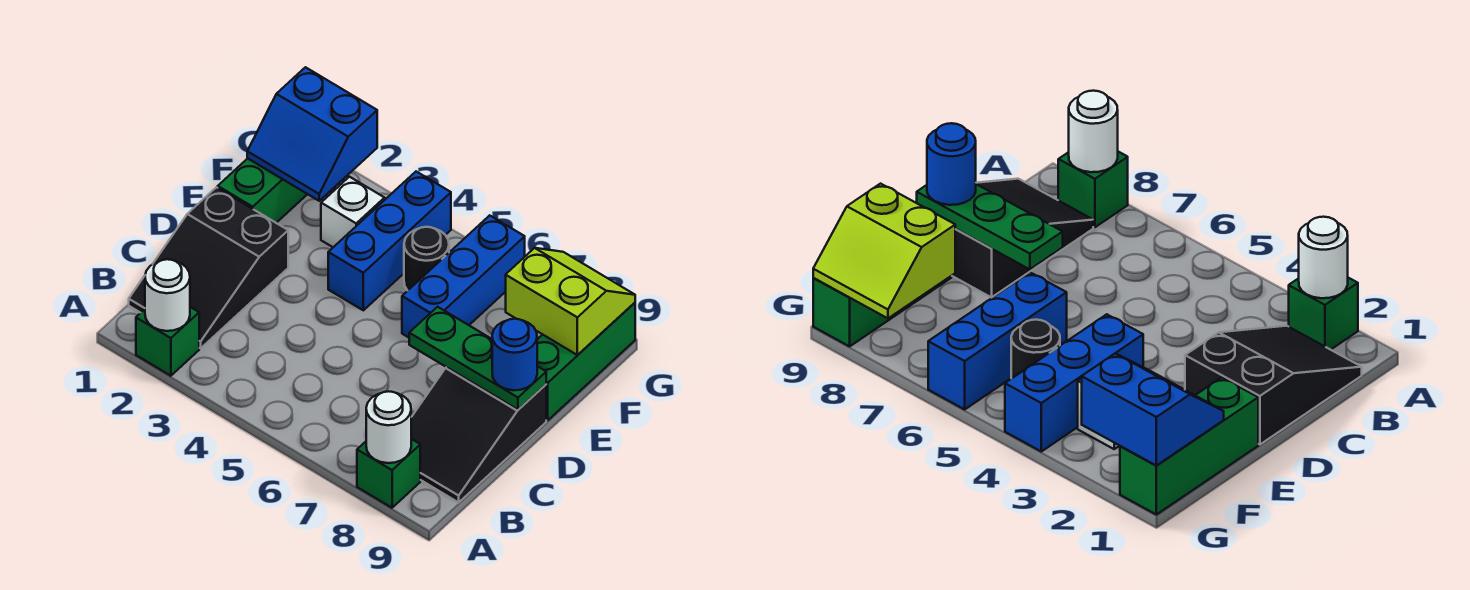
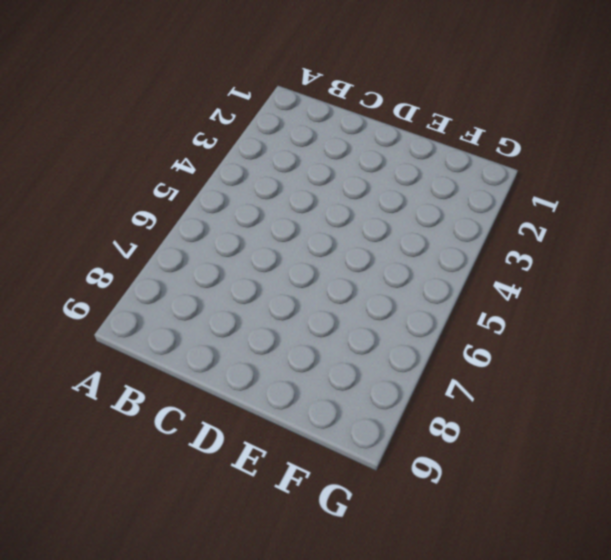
none -> green 1x1 brick [136,307,199,376]
none -> green 1x1 brick [357,439,420,508]
none -> black 2x3 slope [129,187,288,348]

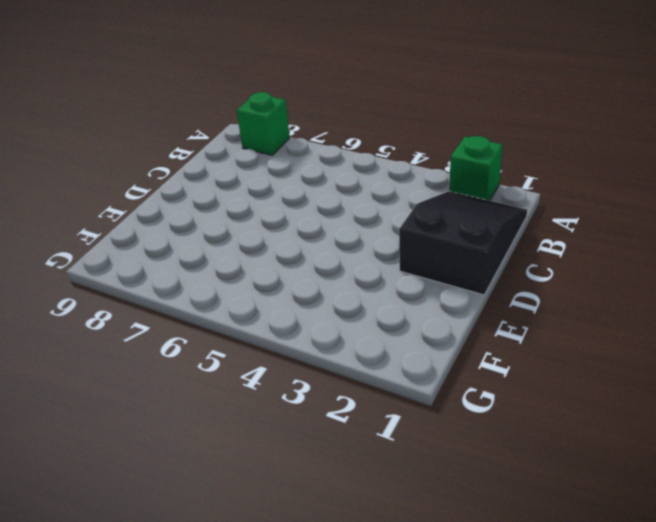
none -> black 2x3 slope [411,367,546,502]
none -> green 1x3 brick [218,158,307,223]
none -> blue 1x3 brick [328,172,451,310]

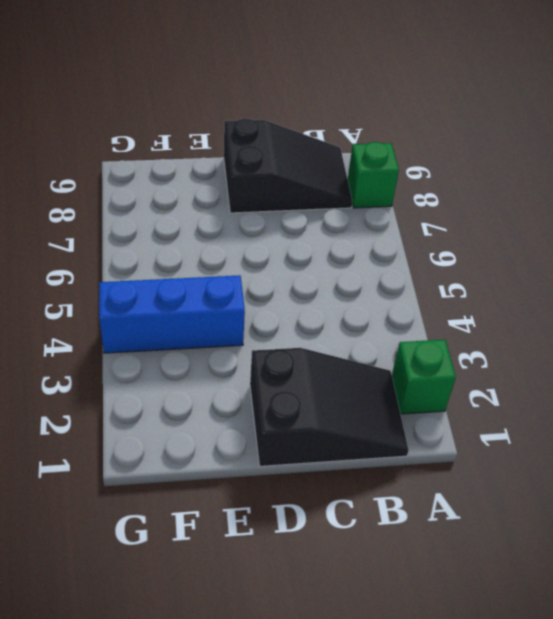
none -> green 1x3 brick [218,158,307,223]
none -> blue 1x3 brick [402,215,525,338]
none -> green 1x3 brick [537,303,635,420]

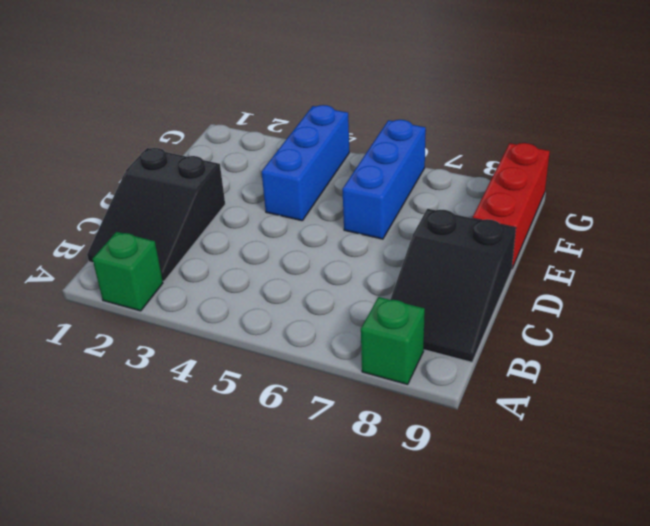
red 1x3 brick [473,143,550,268] -> green 1x3 brick [537,303,635,420]
none -> green 1x3 brick [218,158,307,223]
none -> white 1x1 brick [321,177,385,247]
none -> black 1x1 round brick [404,227,449,291]

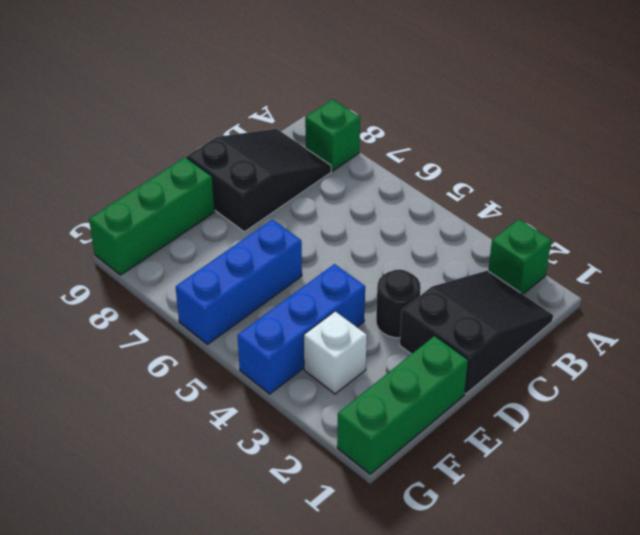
black 1x1 round brick [376,269,421,338] -> black 1x1 round brick moved to [404,227,449,291]
none -> white 1x1 round brick [145,259,190,331]
none -> white 1x1 round brick [366,391,411,463]
none -> green 1x3 plate [409,307,546,410]

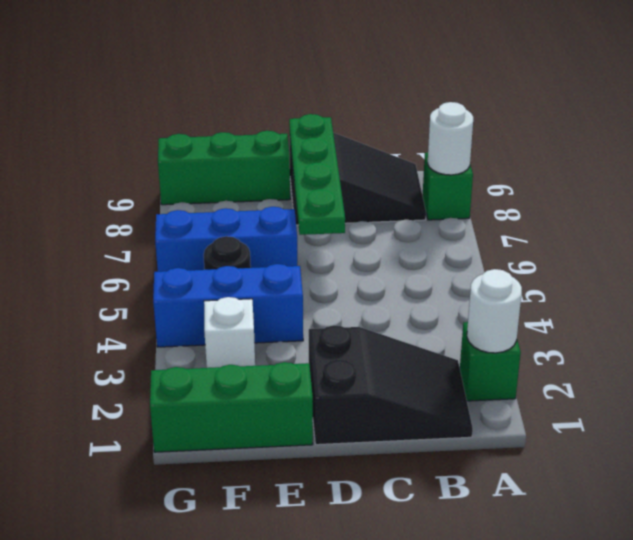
green 1x4 plate [289,114,345,235] -> green 1x3 plate [409,307,546,410]
none -> blue 2x2 slope [247,67,377,201]
none -> lime 2x2 slope [506,248,635,355]
none -> blue 1x1 round brick [492,319,537,390]

